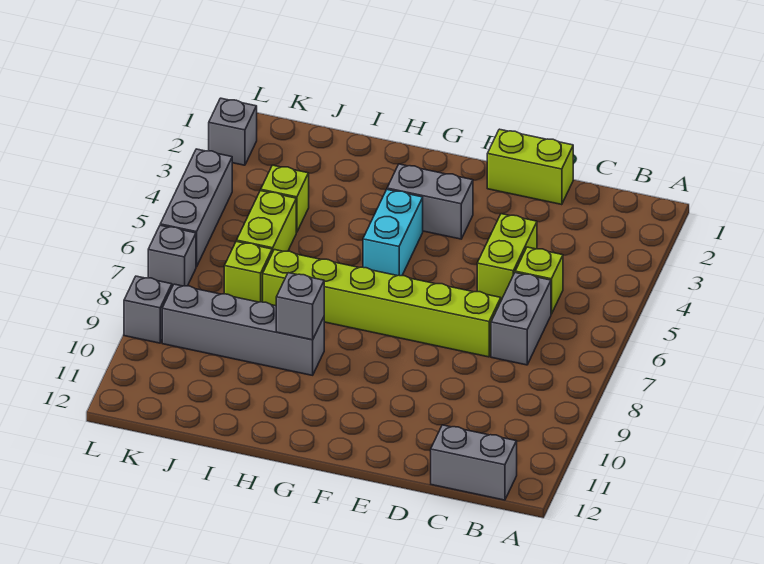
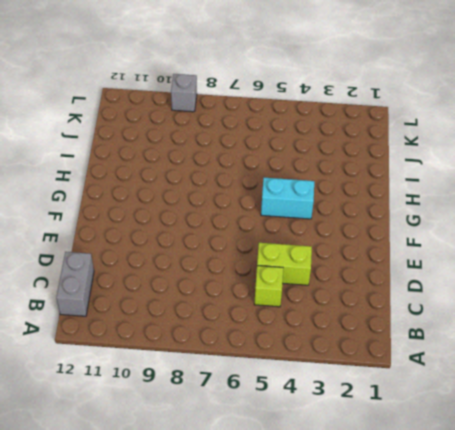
none -> grey 1x2 brick [491,273,551,365]
none -> lime 1x2 brick [487,129,573,205]
none -> lime 1x6 brick [263,250,501,357]

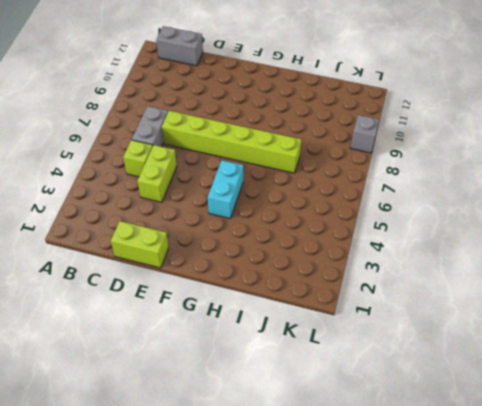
none -> grey 1x2 brick [387,164,473,239]
none -> grey 1x4 brick [162,284,324,375]
none -> lime 1x1 brick [261,165,309,232]

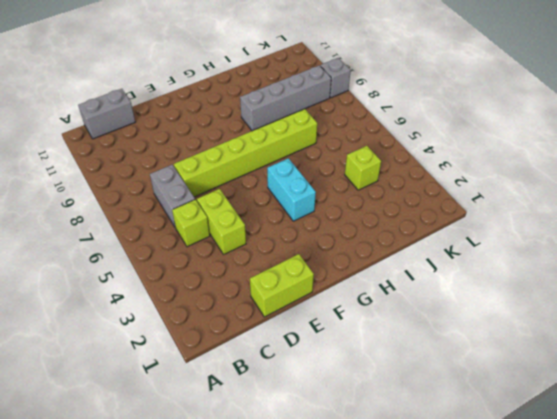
none -> grey 1x2 brick [387,164,473,239]
none -> lime 1x2 brick [237,191,296,252]
none -> lime 1x1 brick [224,241,272,302]

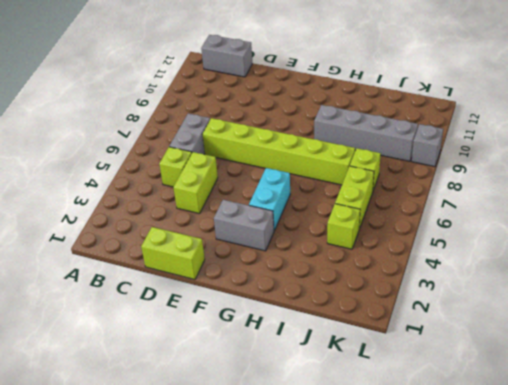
none -> grey 1x1 brick [209,98,257,165]
none -> grey 1x3 brick [160,149,232,267]
none -> grey 1x1 brick [148,225,196,287]

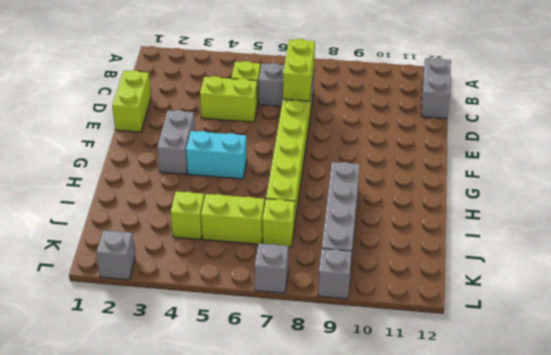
lime 1x2 brick [283,39,315,101] -> none
none -> grey 1x3 brick [160,149,232,267]
none -> grey 1x1 brick [276,273,324,340]

